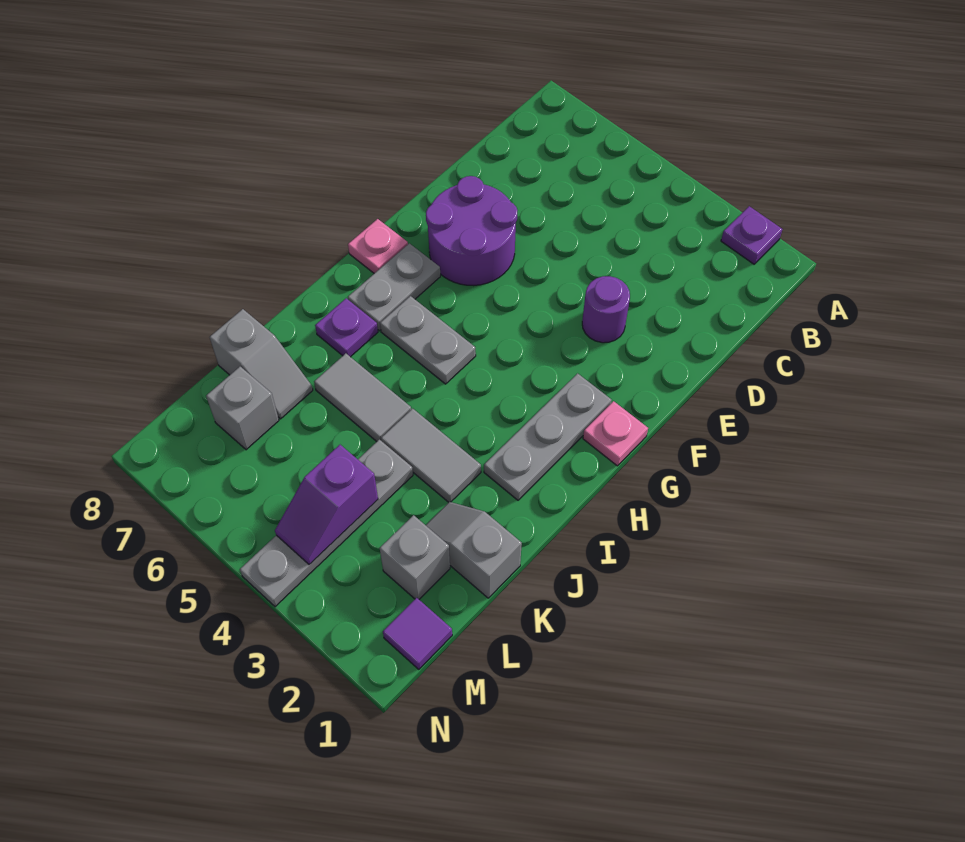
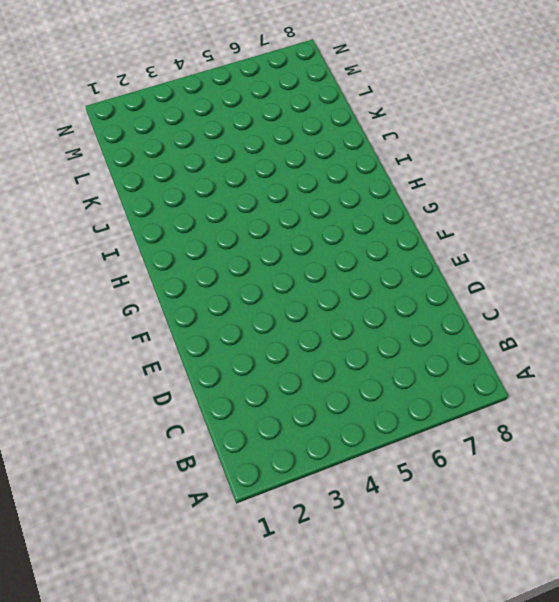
none -> purple 1x1 plate [721,206,782,264]
none -> purple 1x1 round brick [582,276,630,343]
none -> purple 2x2 round brick [426,176,518,286]

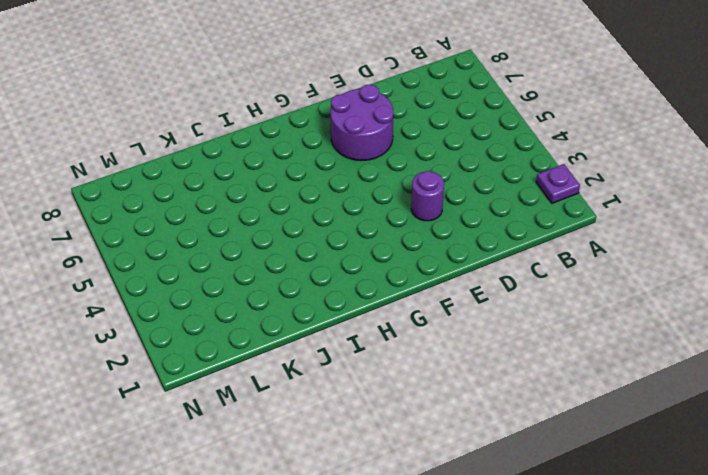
none -> pink 1x1 plate [583,401,648,466]
none -> grey 1x3 plate [484,373,612,500]
none -> grey 1x2 plate [348,243,440,331]

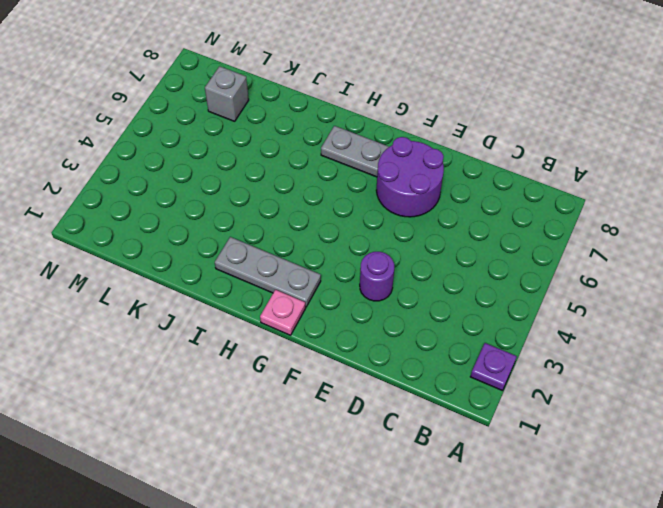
none -> pink 1x1 plate [348,219,408,273]
none -> grey 1x2 plate [380,296,476,384]
none -> purple 1x1 plate [315,298,378,357]

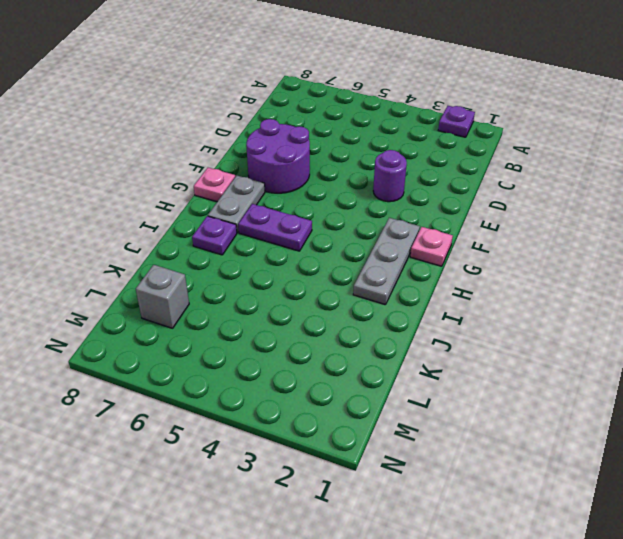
purple 1x2 plate [238,204,312,251] -> grey 1x2 plate [380,296,476,384]
none -> grey 1x2 tile [381,409,481,502]
none -> grey 1x2 tile [314,353,411,442]
none -> grey 1x2 slope [426,502,522,598]

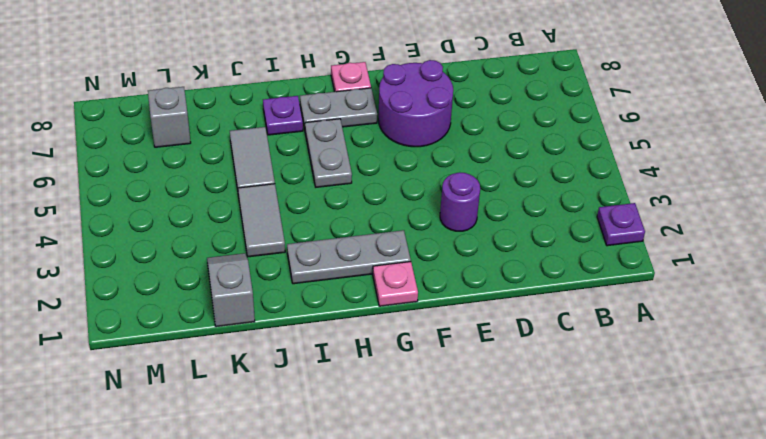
none -> grey 1x4 plate [240,439,413,607]
none -> grey 1x2 slope [210,309,313,419]
none -> grey 1x1 brick [380,515,450,599]

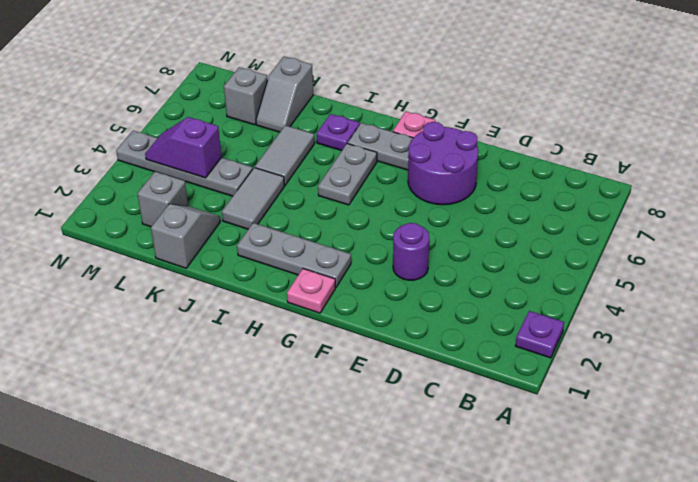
none -> purple 1x1 tile [383,598,452,669]

